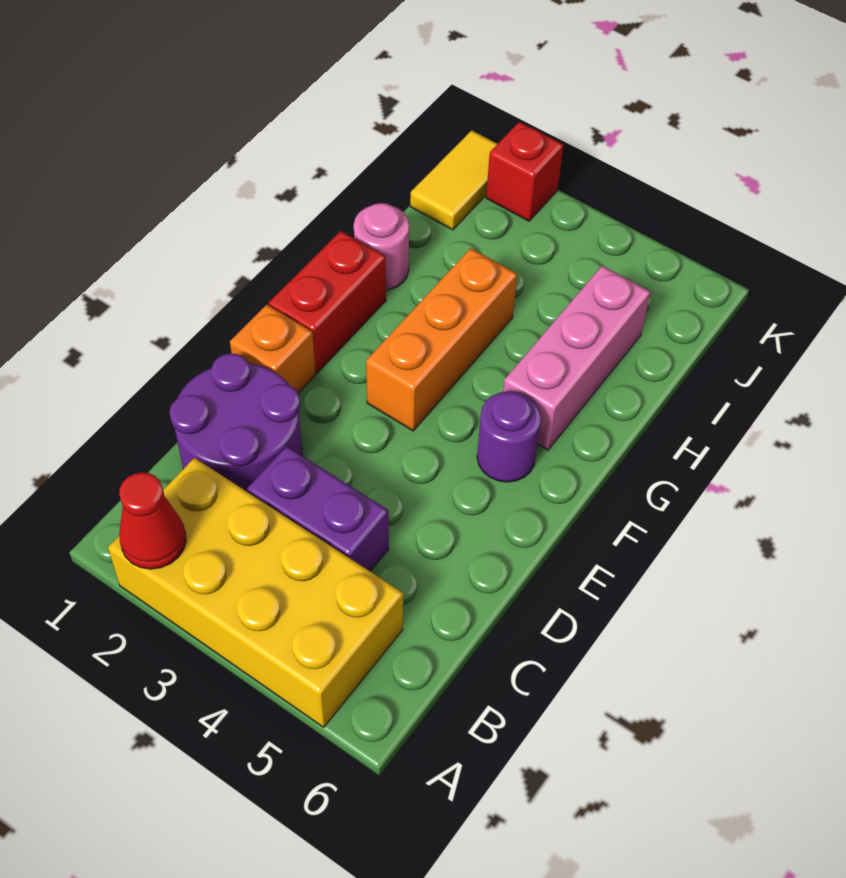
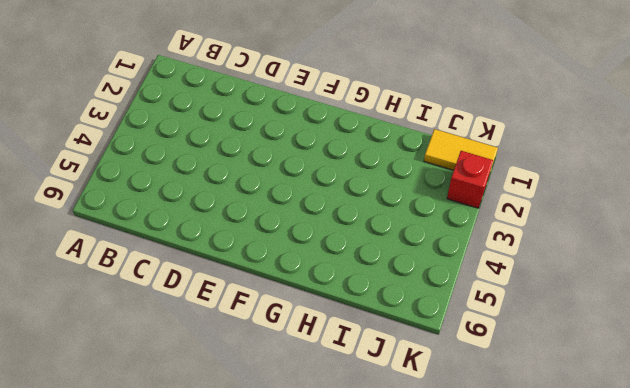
none -> yellow 2x4 brick [108,458,403,727]
none -> purple 2x2 round brick [170,354,302,492]
none -> purple 1x2 brick [247,446,389,571]

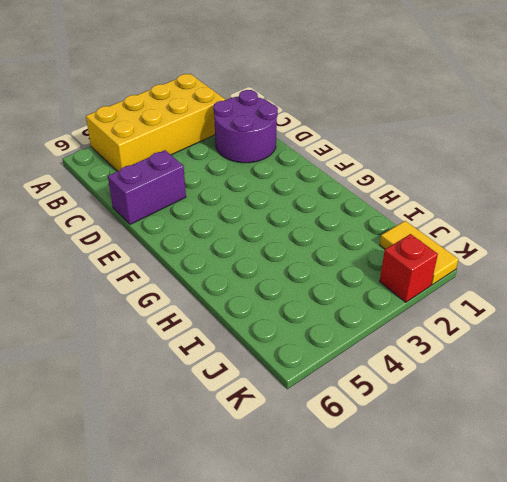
purple 1x2 brick [108,150,186,224] -> purple 1x2 brick moved to [247,446,389,571]
none -> orange 1x1 brick [230,305,316,393]
none -> red 1x2 brick [269,231,386,373]
none -> orange 1x3 brick [366,248,517,431]

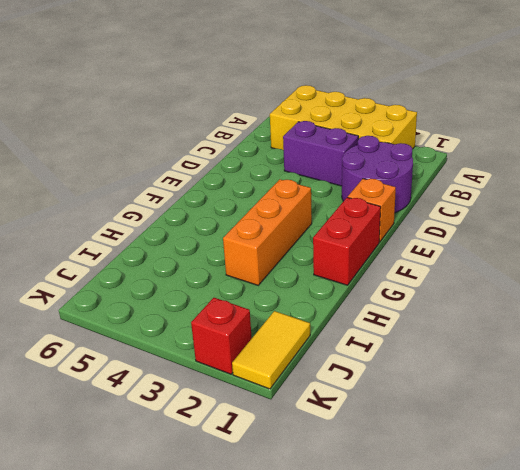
none -> purple 1x1 round brick [477,391,541,482]
none -> pink 1x3 brick [503,266,651,450]
none -> pink 1x1 round brick [354,203,409,290]

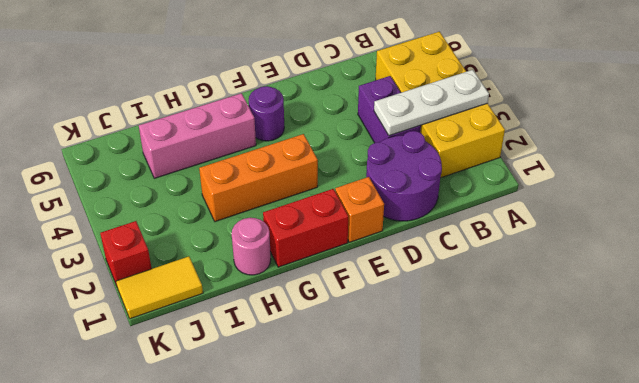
white 1x3 plate [374,70,489,136] -> none
none -> red 1x1 cone [119,472,186,569]

